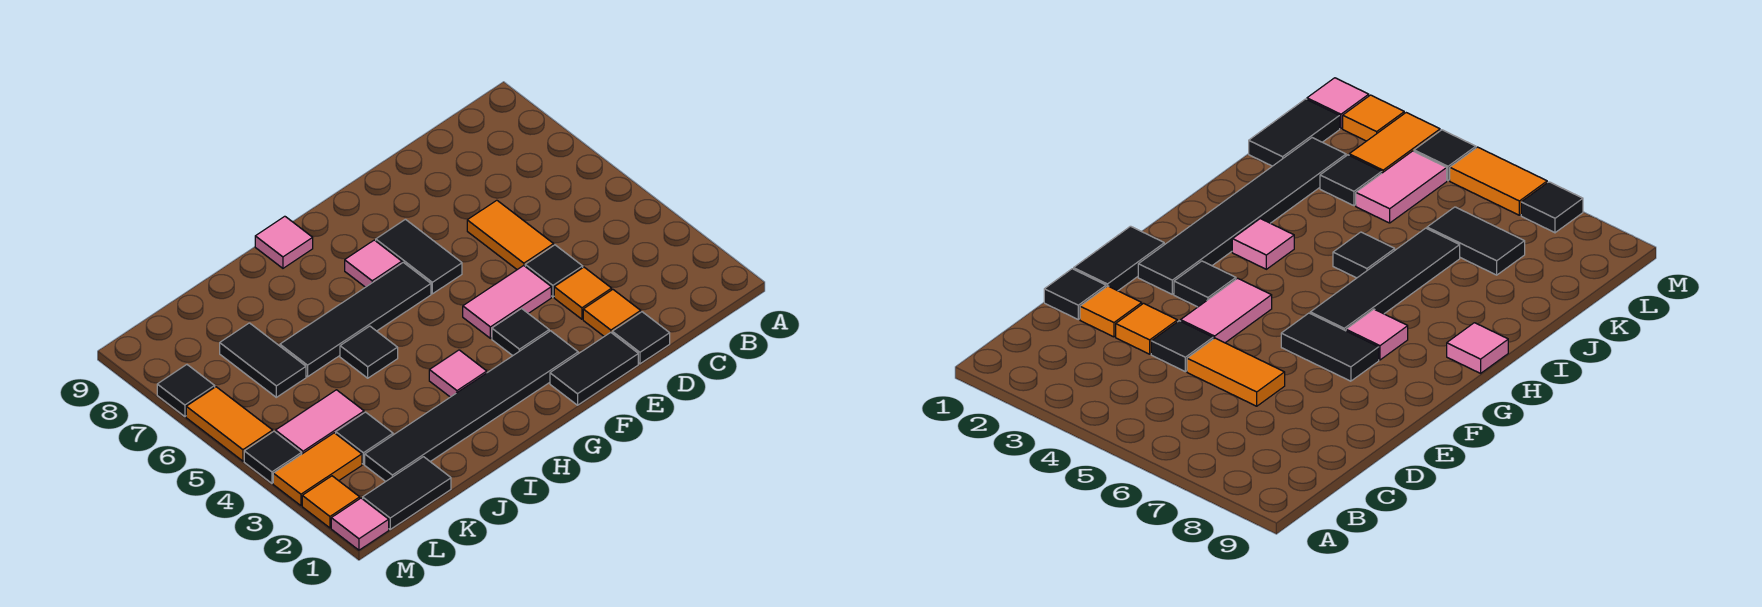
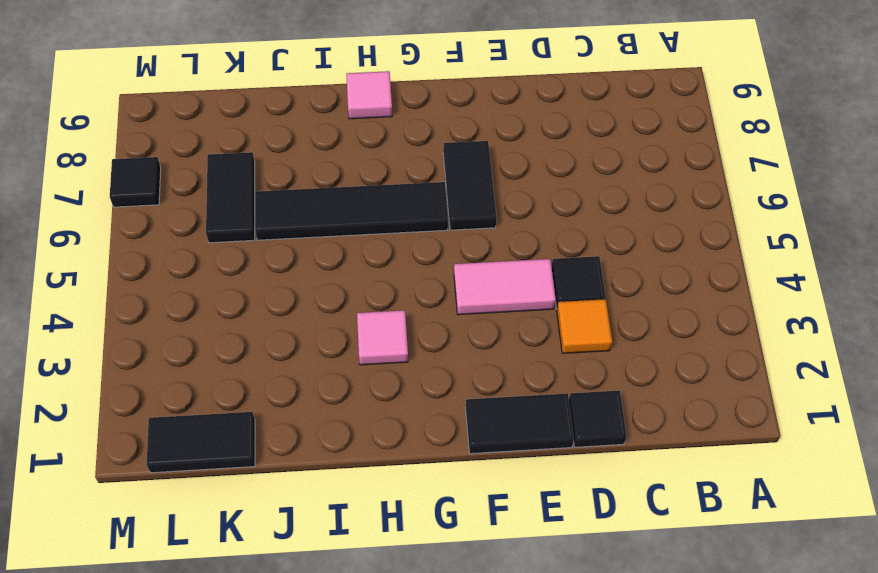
none -> orange 1x1 tile [583,290,641,336]
none -> orange 1x2 tile [467,200,554,270]
none -> black 1x6 tile [365,331,578,482]

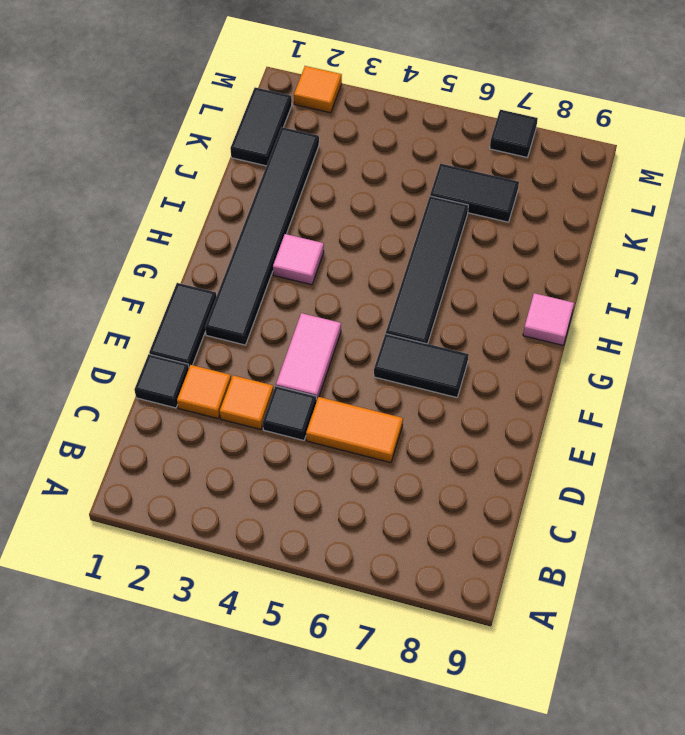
none -> black 1x1 tile [492,309,549,356]
none -> pink 1x1 tile [345,240,402,287]
none -> black 1x1 tile [340,326,398,378]

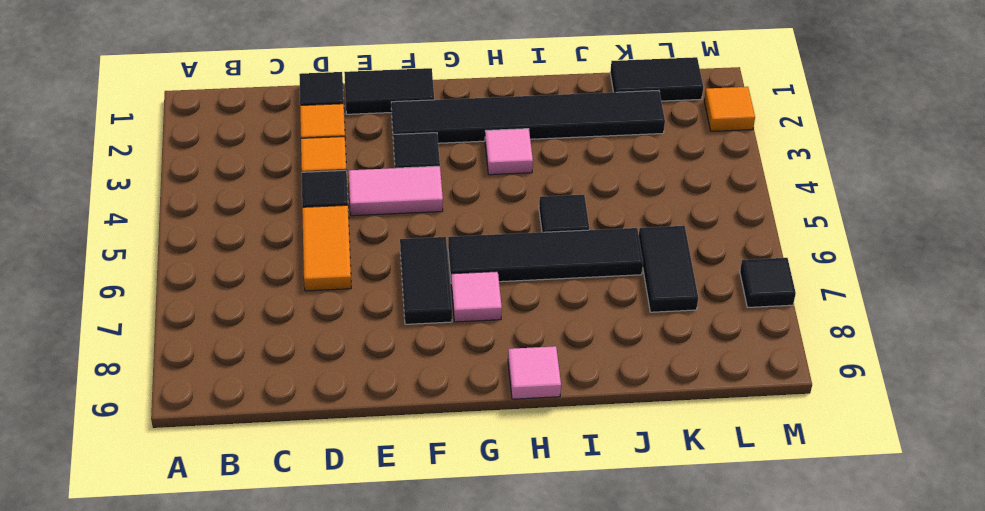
none -> black 1x1 tile [336,412,393,464]
none -> pink 1x2 tile [276,390,364,454]
none -> orange 1x2 tile [273,433,362,506]

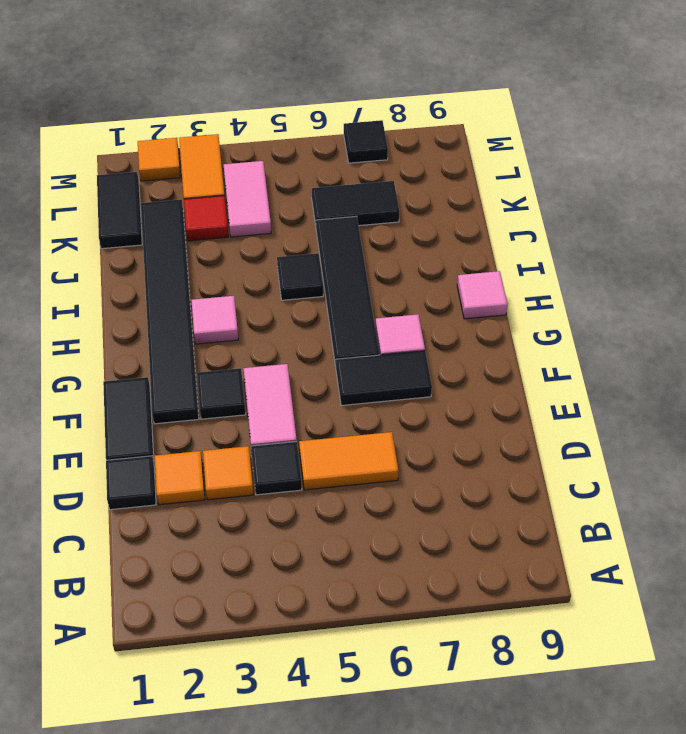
red 1x1 tile [184,196,228,241] -> black 1x1 tile [336,412,393,464]
none -> pink 1x1 tile [331,498,389,550]
none -> black 1x1 tile [244,431,302,483]
none -> orange 1x2 tile [186,387,273,461]

